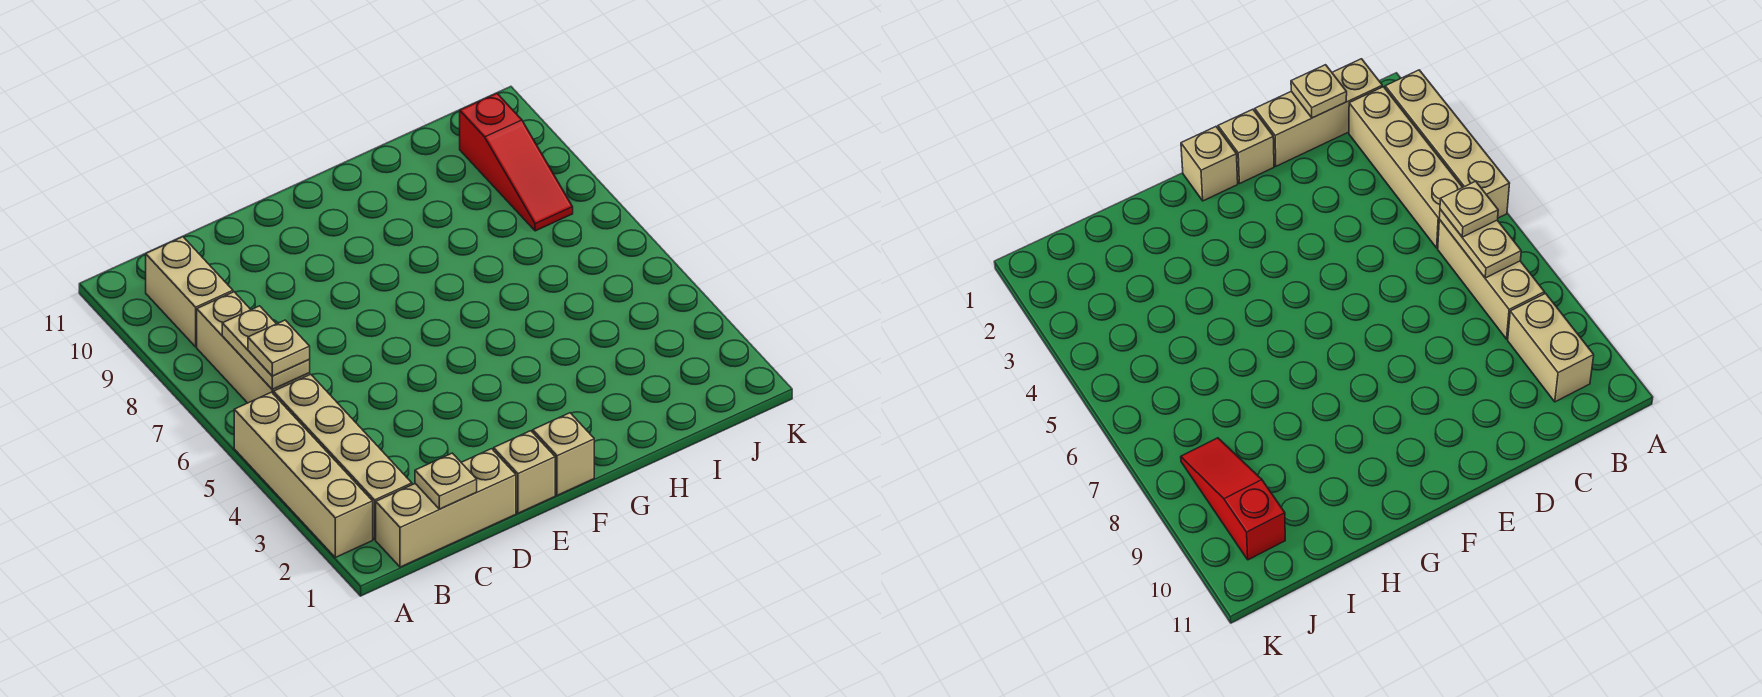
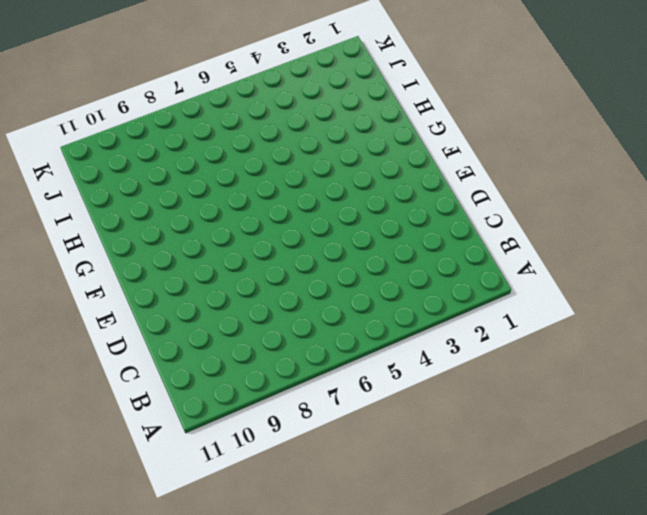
none -> tan 1x4 brick [234,392,373,557]
none -> tan 1x3 brick [376,449,516,567]

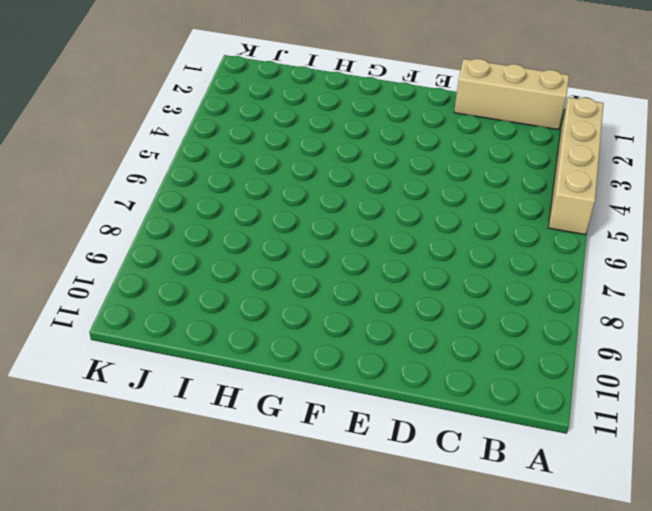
none -> tan 1x4 brick [273,374,412,539]
none -> tan 1x3 brick [197,292,310,403]

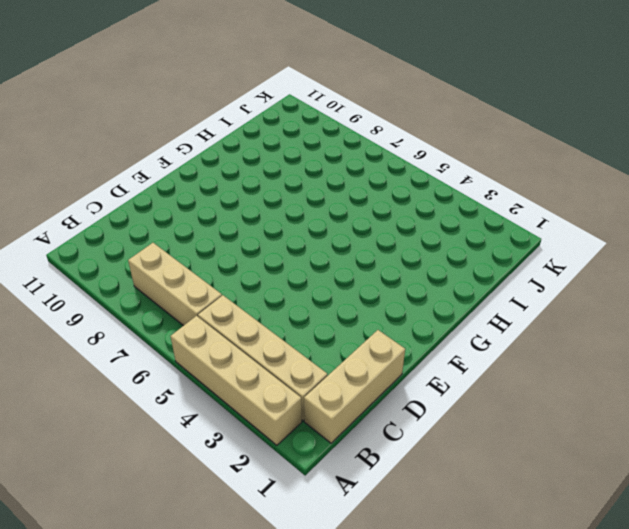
none -> tan 1x2 brick [146,237,233,347]
none -> tan 1x1 brick [494,431,555,513]

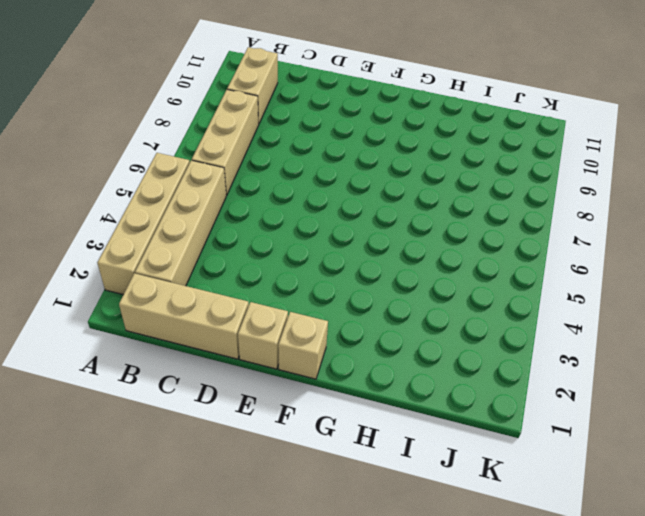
none -> red 1x3 slope [460,93,573,231]
none -> tan 1x2 plate [222,306,310,389]

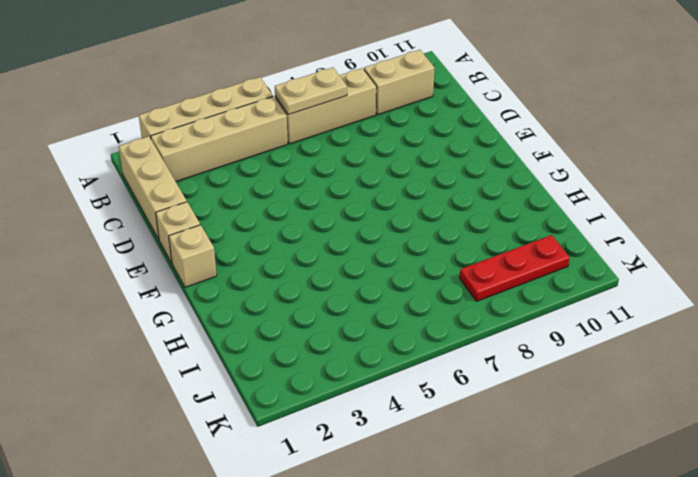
red 1x3 plate [460,235,570,301] -> red 1x3 slope [460,93,573,231]
none -> tan 1x1 plate [415,453,477,509]
none -> tan 1x1 plate [248,320,310,376]

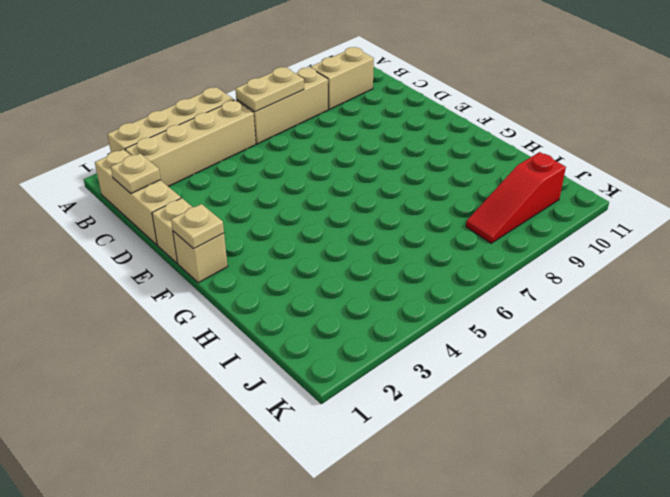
tan 1x1 plate [171,204,224,249] -> tan 1x1 plate moved to [248,320,310,376]

